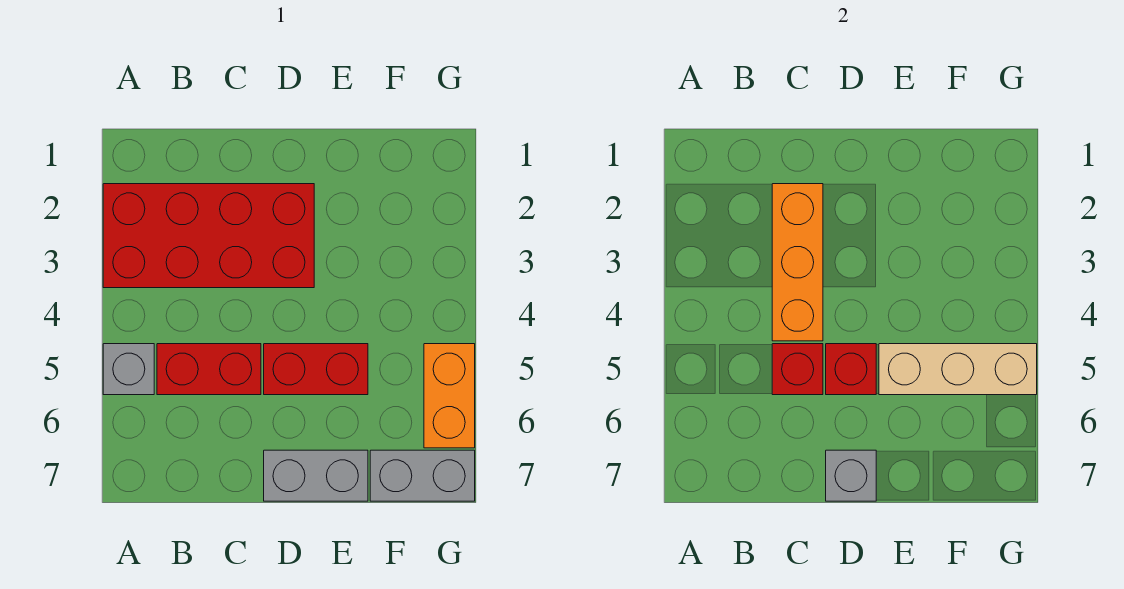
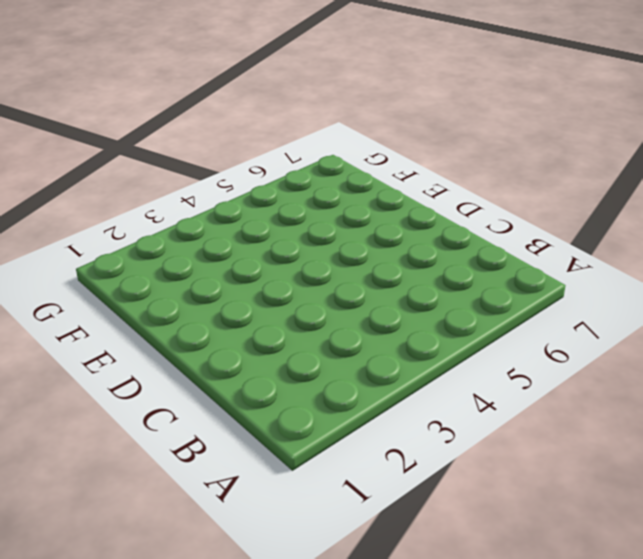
none -> red 2x4 brick [103,184,314,288]
none -> grey 1x1 brick [103,344,154,395]
none -> red 1x2 brick [157,344,261,395]

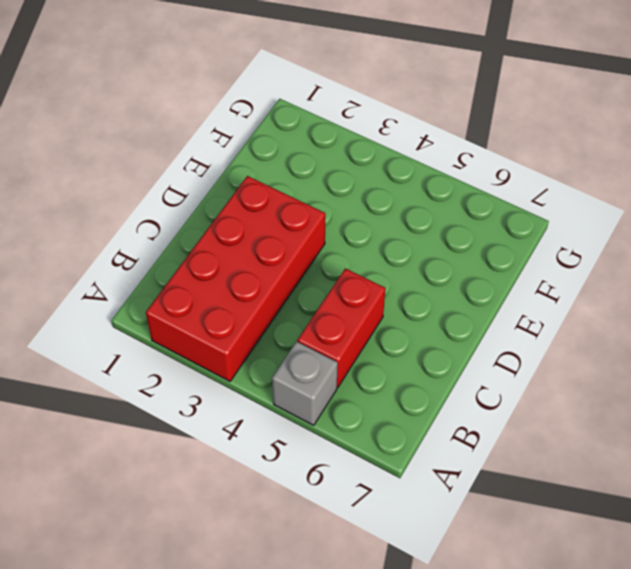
none -> red 1x2 brick [264,344,368,395]
none -> grey 1x2 brick [264,450,368,501]
none -> grey 1x2 brick [370,450,475,501]

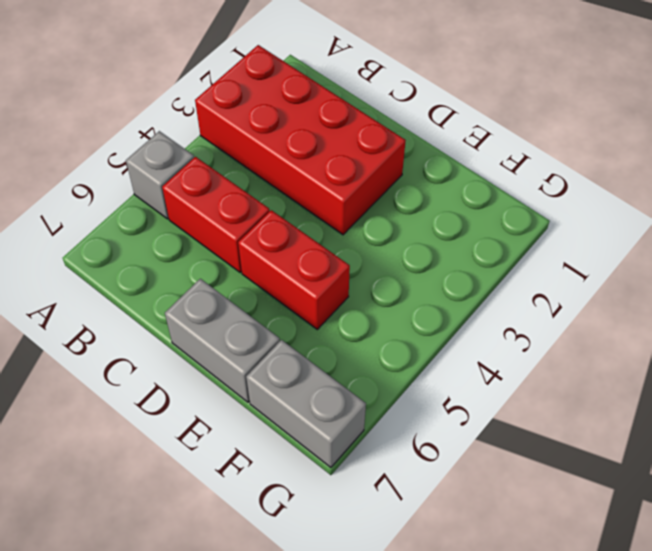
none -> orange 1x2 brick [424,344,475,448]
none -> orange 1x3 brick [772,184,823,341]
none -> red 1x1 brick [772,344,823,395]

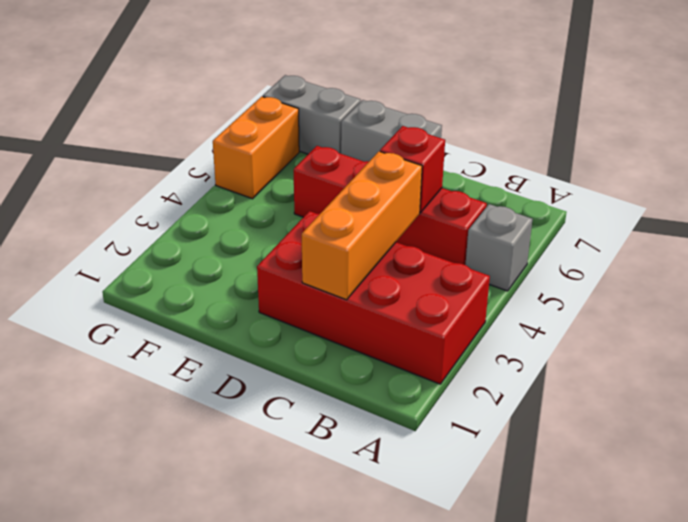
none -> red 1x1 brick [826,344,876,395]
none -> grey 1x1 brick [826,450,876,501]
none -> tan 1x3 brick [879,344,1037,395]

